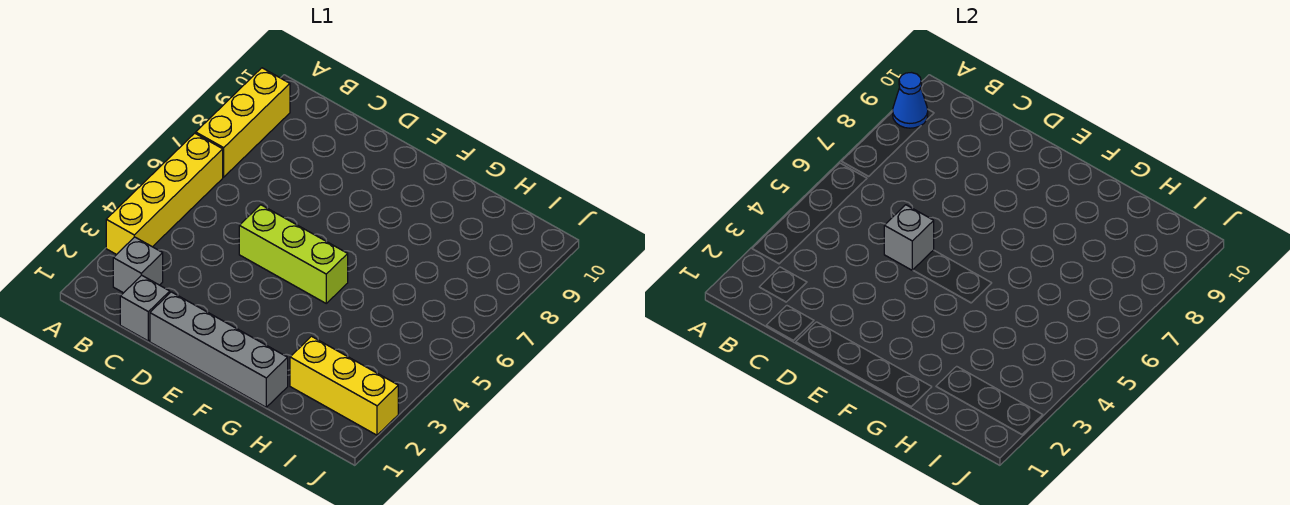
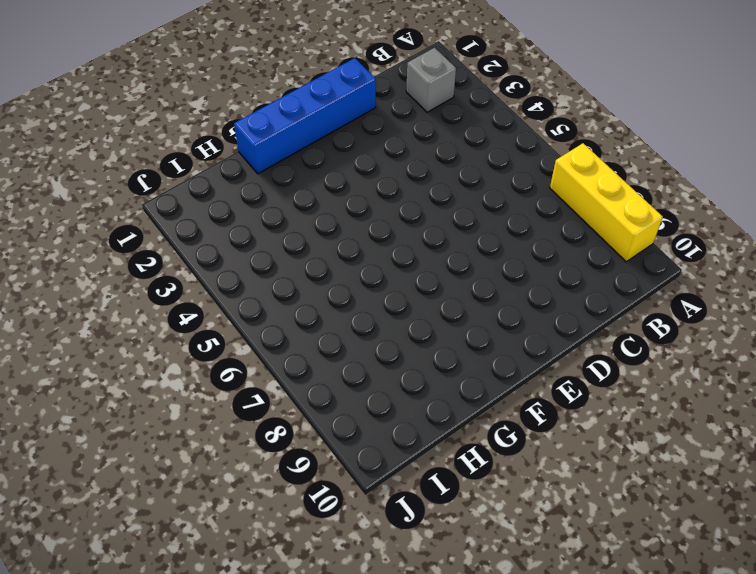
blue 1x4 brick [234,58,376,174] -> grey 1x4 brick [150,292,288,407]
none -> yellow 1x4 brick [106,133,223,255]
none -> grey 1x1 brick [120,275,170,341]

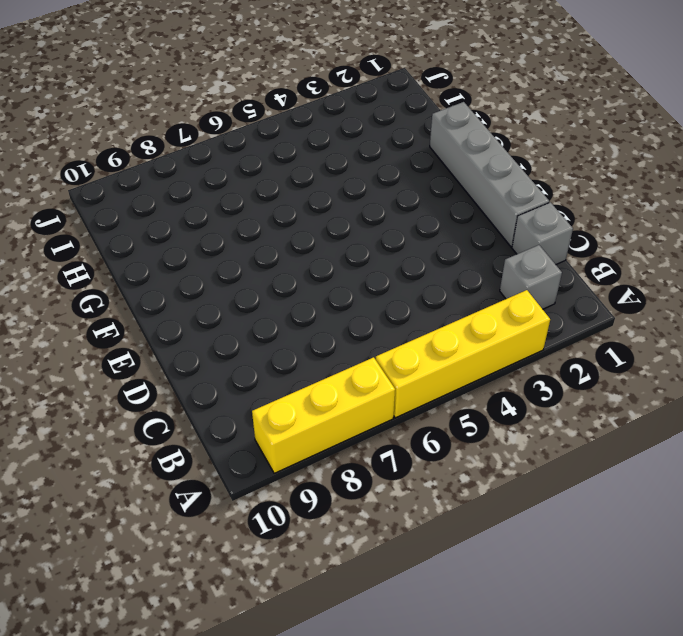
none -> lime 1x3 brick [239,205,348,303]
none -> yellow 1x3 brick [290,336,398,435]

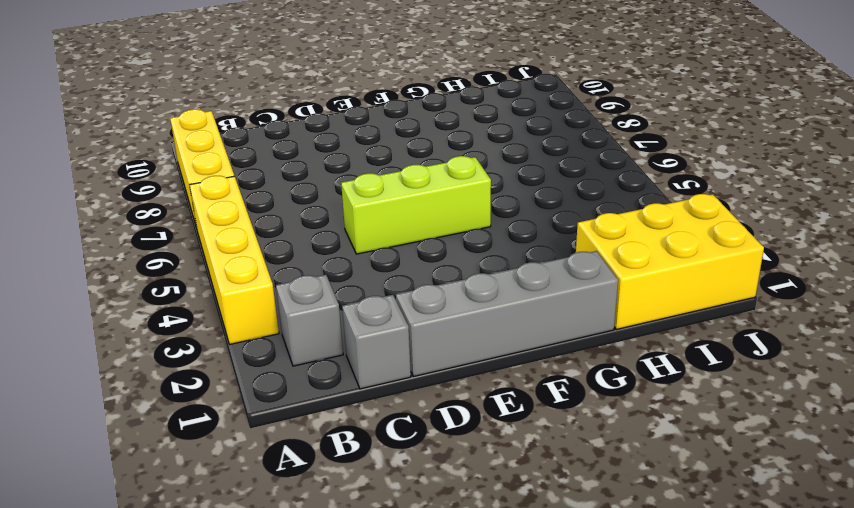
yellow 2x3 brick [576,194,764,329] -> yellow 1x3 brick [290,336,398,435]
none -> blue 1x1 cone [893,73,928,128]
none -> grey 1x1 brick [884,205,934,270]

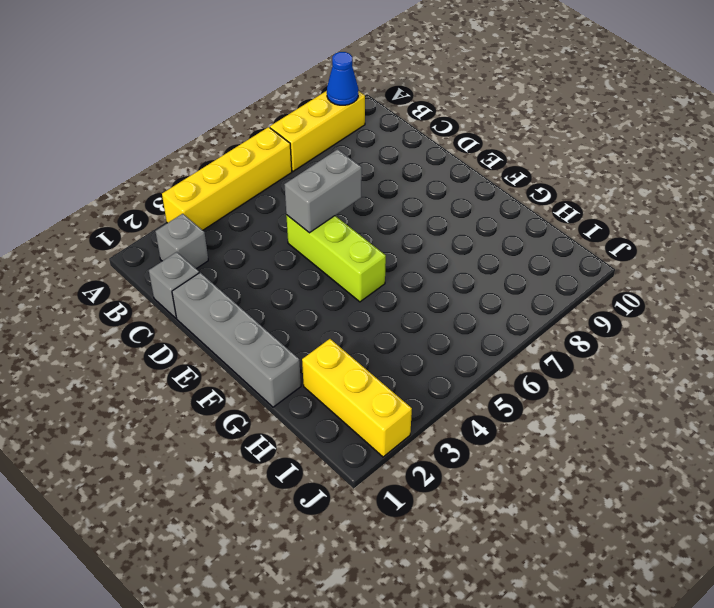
grey 1x2 brick [284,149,362,233] -> grey 1x1 brick [884,205,934,270]

